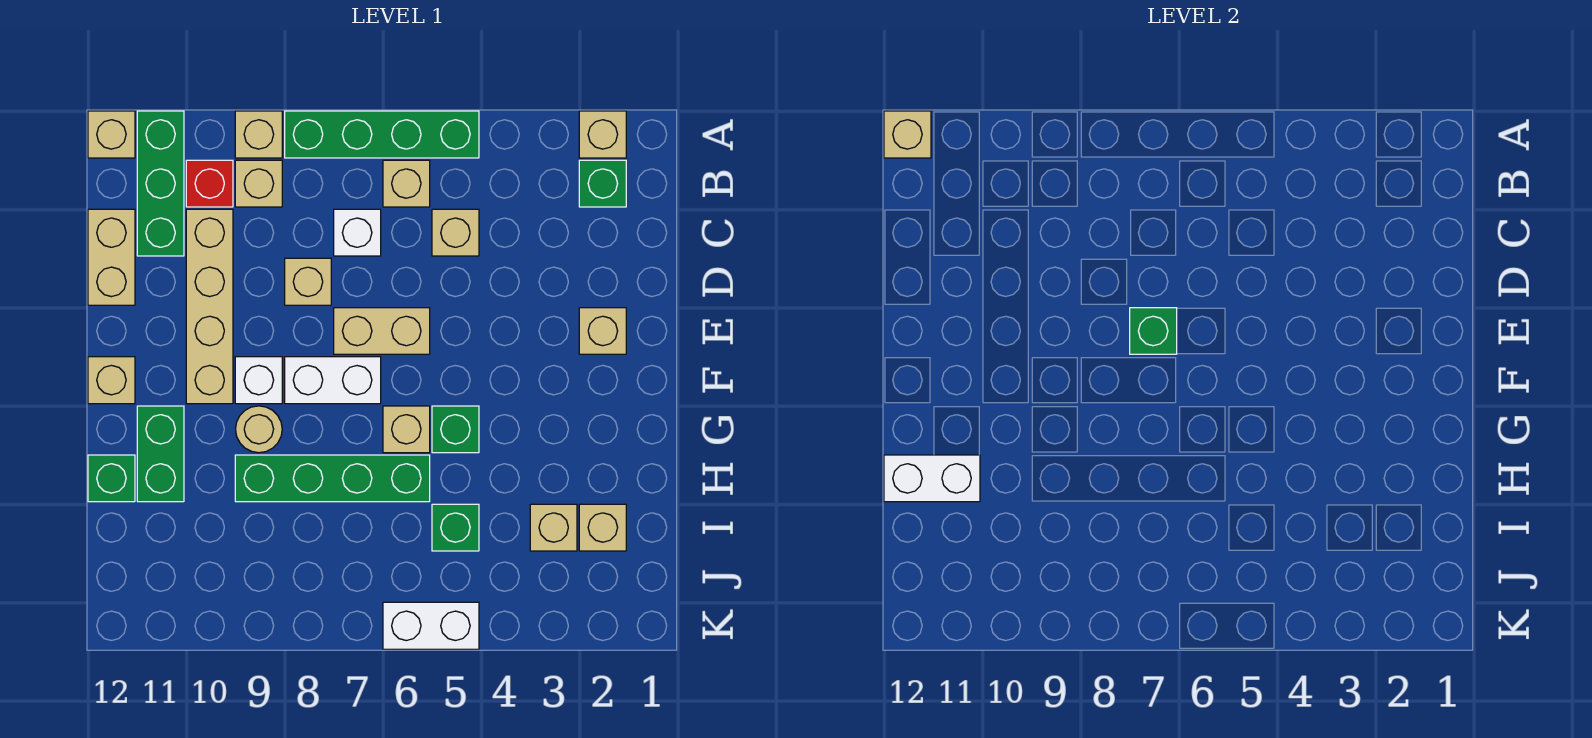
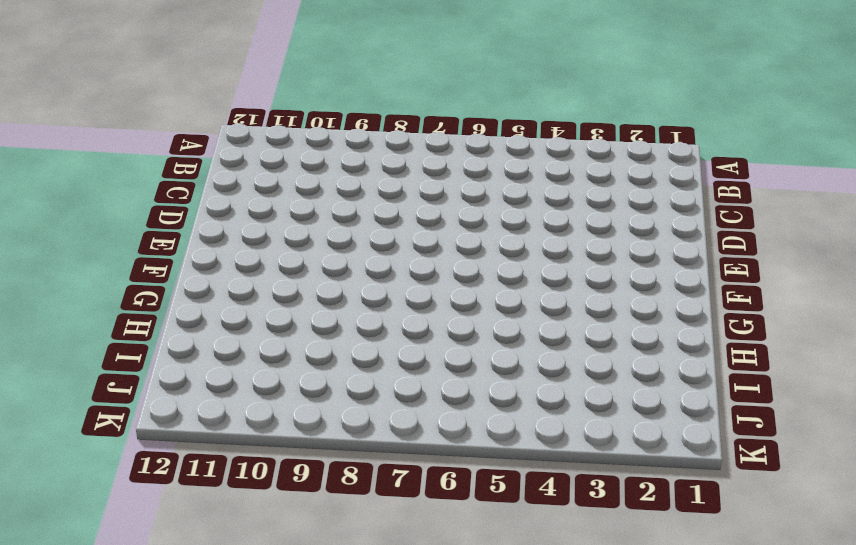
none -> tan 1x1 brick [579,111,626,158]
none -> green 1x4 brick [285,111,479,158]
none -> tan 1x1 brick [235,111,282,158]
none -> green 1x3 brick [137,111,184,256]

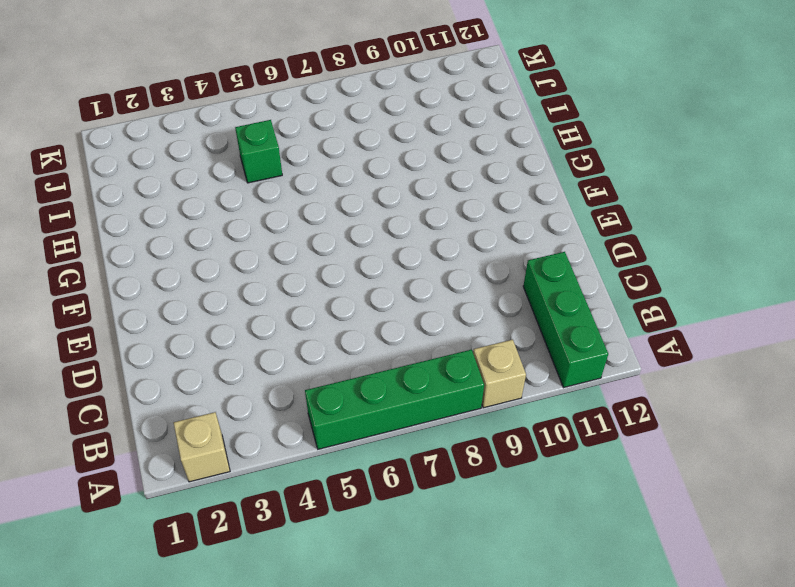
none -> tan 1x1 brick [88,111,135,158]
none -> green 1x1 brick [579,160,626,207]
none -> tan 1x1 brick [383,160,430,207]
none -> tan 1x1 brick [235,160,282,207]

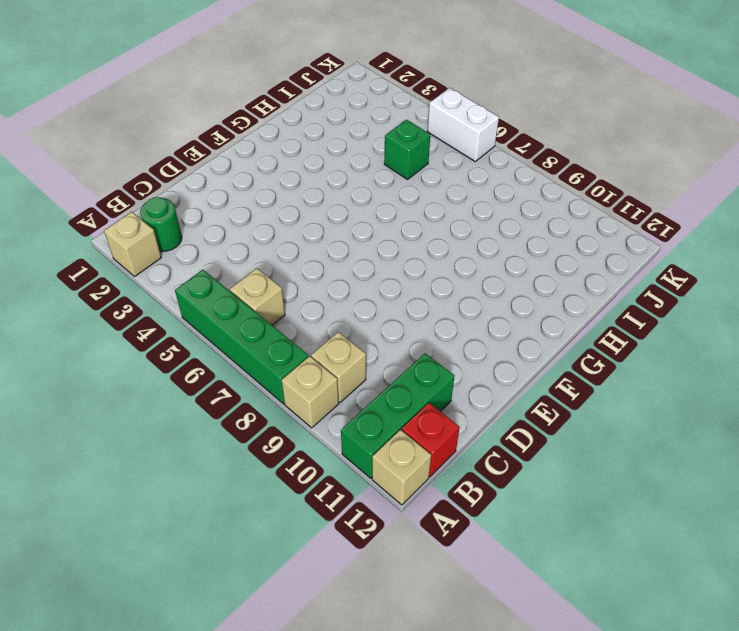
green 1x1 round brick [140,197,182,251] -> green 1x1 brick [579,160,626,207]
red 1x1 brick [402,403,460,477] -> red 1x1 brick moved to [186,160,233,207]
none -> tan 1x1 brick [432,209,479,256]
none -> white 1x1 brick [334,209,381,256]
none -> tan 1x4 brick [186,209,233,404]
none -> tan 1x2 brick [88,209,135,305]

